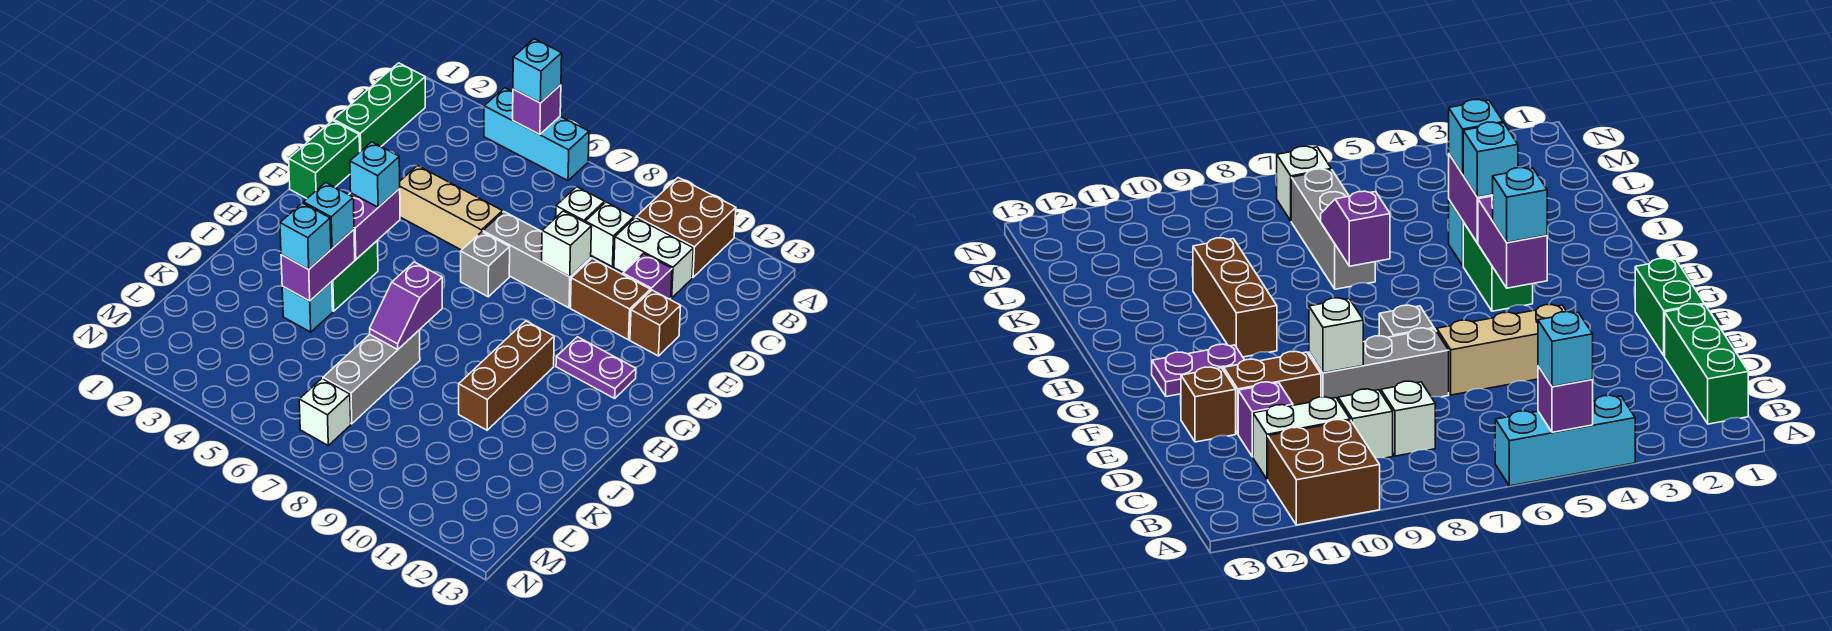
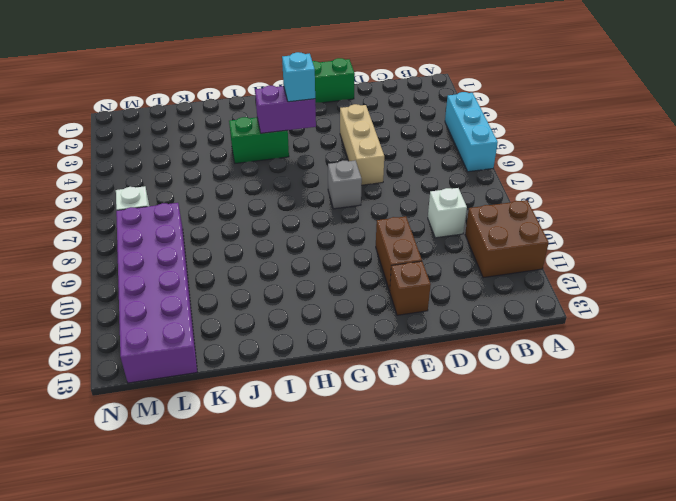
purple 2x6 brick [116,203,197,383] -> none
none -> green 1x3 brick [334,63,425,152]
none -> white 1x1 brick [556,187,605,222]
none -> white 1x2 brick [614,218,693,298]

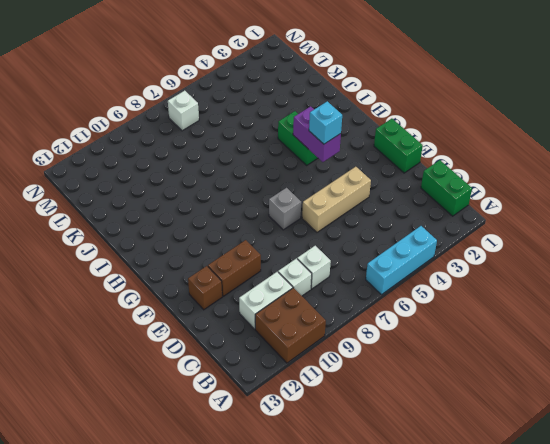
green 1x2 brick [421,160,472,216] -> green 1x3 brick [334,63,425,152]
none -> purple 1x1 brick [623,254,672,300]
none -> grey 1x3 brick [483,212,591,308]
none -> purple 1x2 plate [556,337,636,398]

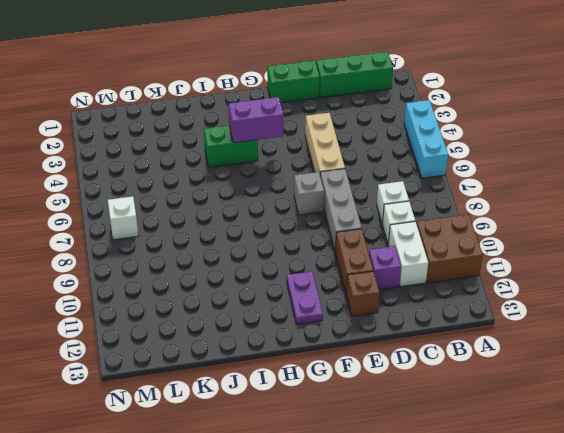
none -> brown 1x3 brick [459,321,554,430]
none -> cyan 1x1 brick [282,282,333,332]
none -> grey 1x3 brick [323,330,420,424]

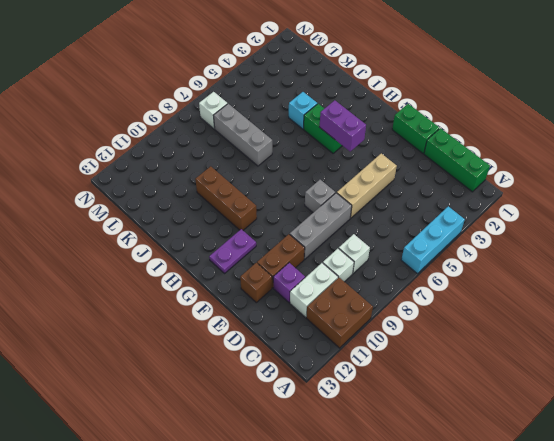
none -> purple 1x1 brick [513,85,561,135]
none -> white 1x1 brick [542,211,592,277]
none -> purple 1x2 brick [281,230,355,301]

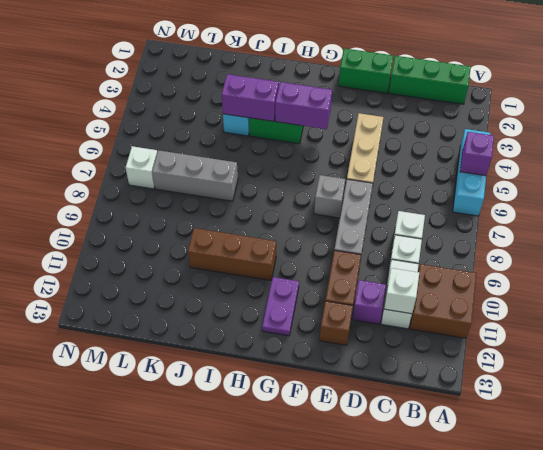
white 1x1 brick [384,268,419,314] -> white 1x1 brick moved to [542,211,592,277]
none -> purple 1x2 slope [370,262,442,349]
none -> cyan 1x1 brick [513,39,562,103]
none -> cyan 1x1 brick [350,142,400,207]

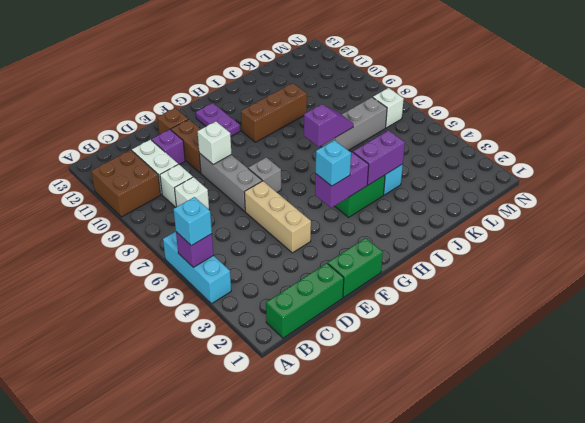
none -> cyan 1x1 brick [303,182,354,248]
none -> cyan 1x1 brick [280,203,331,269]

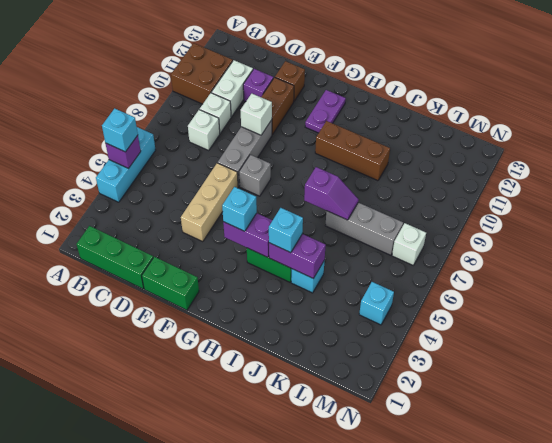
cyan 1x1 brick [359,282,394,325] -> cyan 1x1 brick moved to [280,203,331,269]

